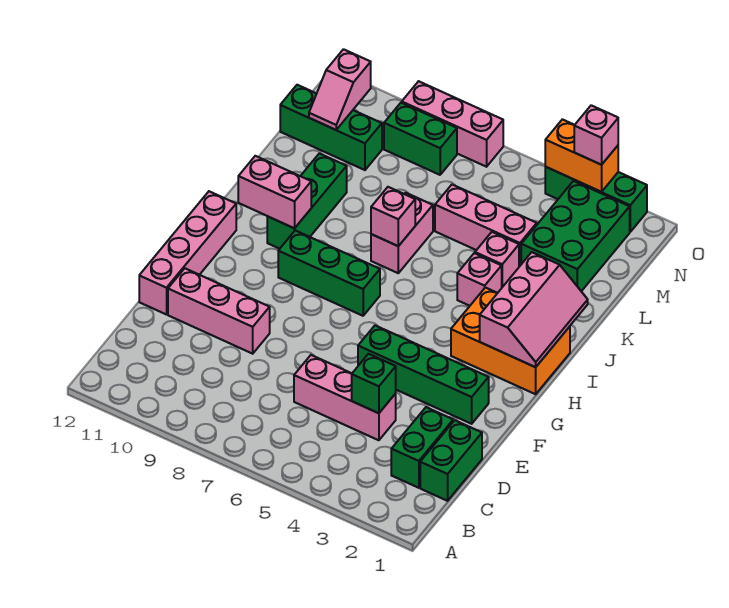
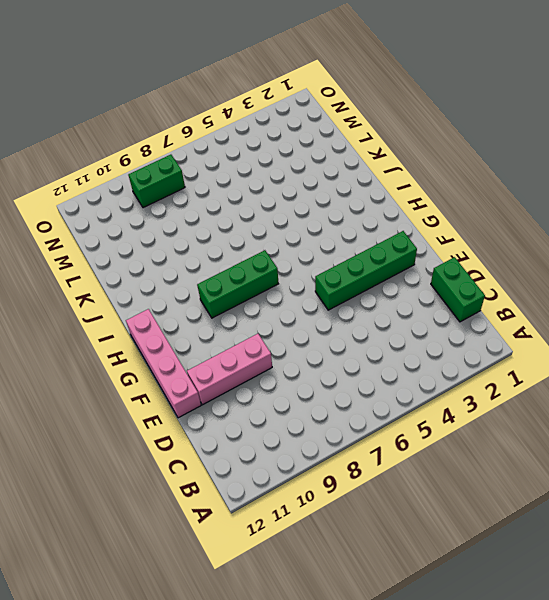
none -> green 1x2 brick [391,407,453,488]
none -> pink 1x3 brick [294,355,396,440]
none -> orange 2x3 brick [451,288,570,394]

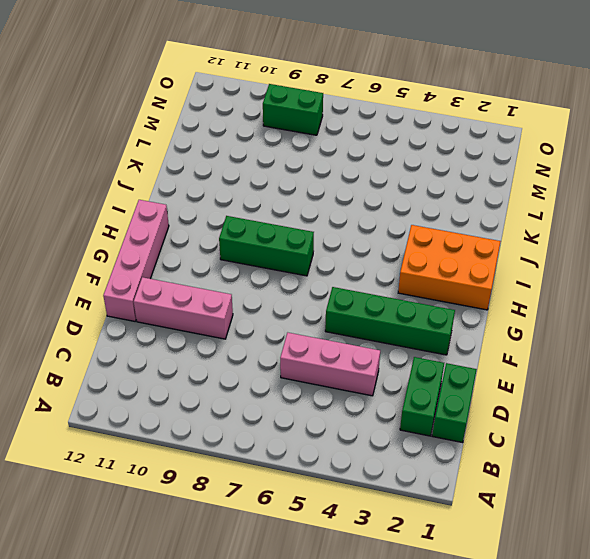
none -> green 1x3 brick [267,153,347,249]
none -> pink 1x1 brick [457,253,502,306]
none -> pink 1x2 brick [371,193,433,273]

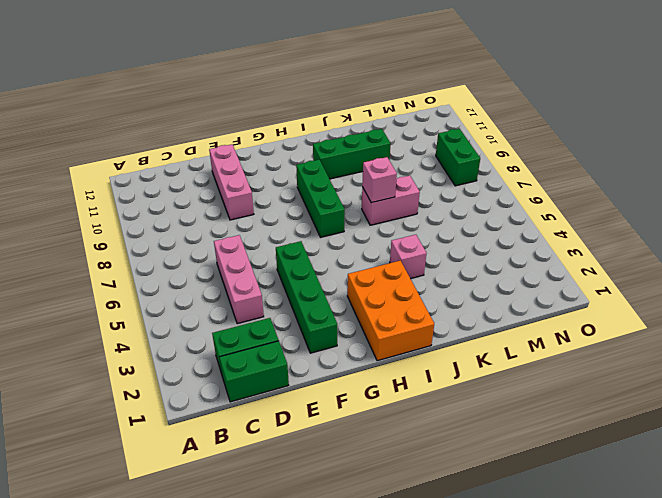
none -> pink 1x4 brick [139,191,236,315]
none -> pink 1x1 brick [475,232,519,287]
none -> green 2x3 brick [521,181,630,291]

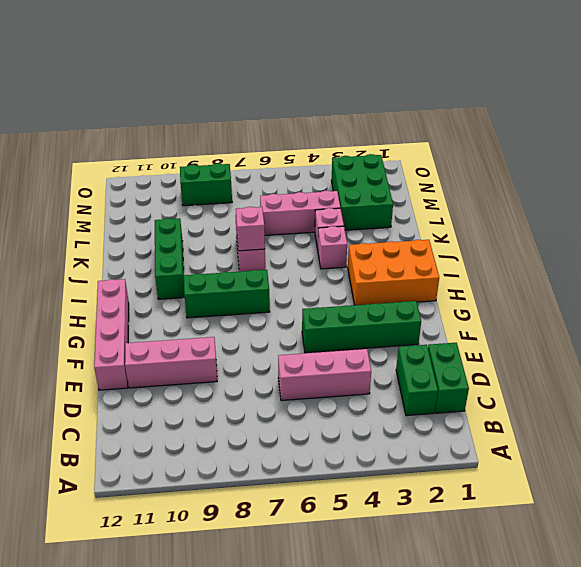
none -> green 1x3 brick [280,85,382,170]
none -> green 1x3 brick [545,167,647,232]
none -> pink 1x3 brick [402,81,503,167]

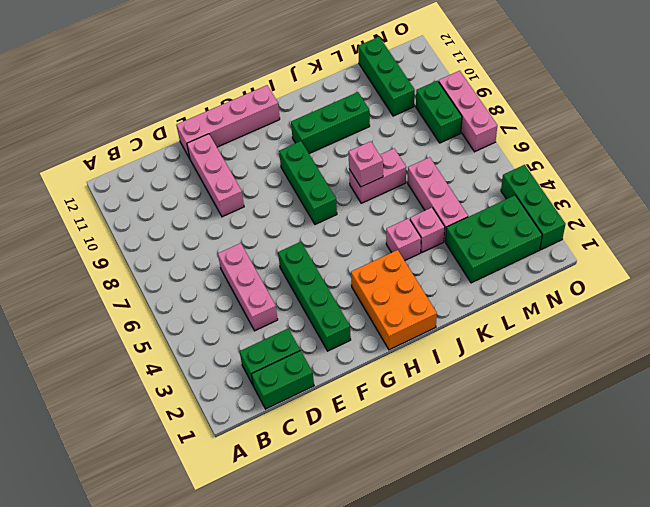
none -> green 1x1 brick [352,354,396,413]
none -> pink 2x3 slope [480,252,588,367]
none -> pink 1x2 brick [238,156,311,228]

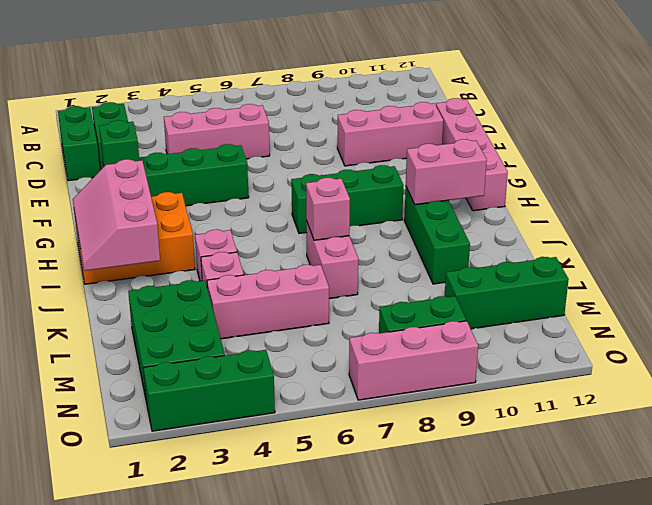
green 1x1 brick [99,120,139,166] -> green 1x1 brick moved to [352,354,396,413]
none -> pink 1x2 slope [309,49,371,130]
none -> orange 1x2 brick [545,119,618,192]
none -> pink 1x1 brick [574,105,618,165]

